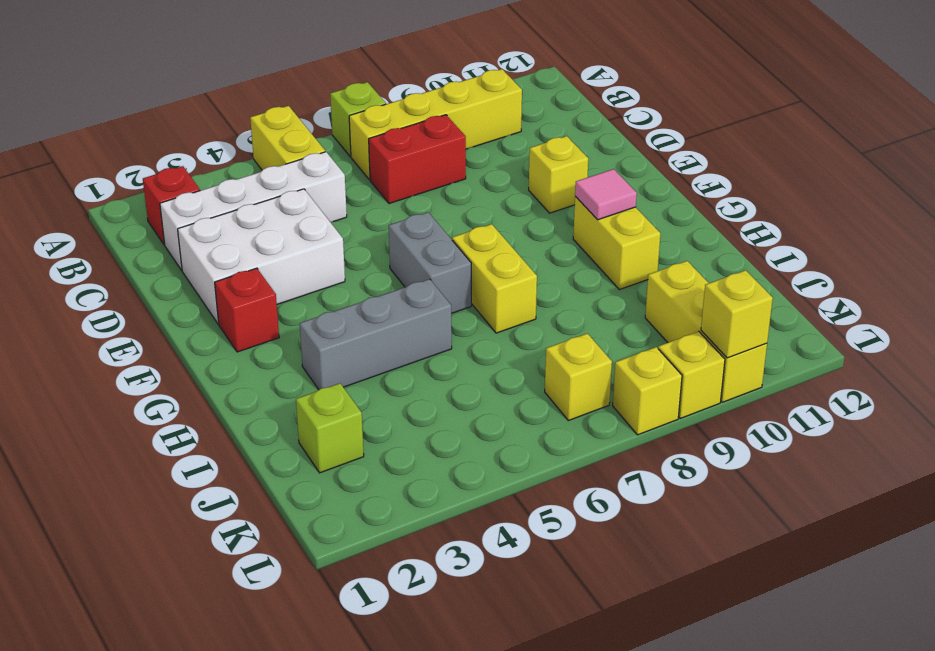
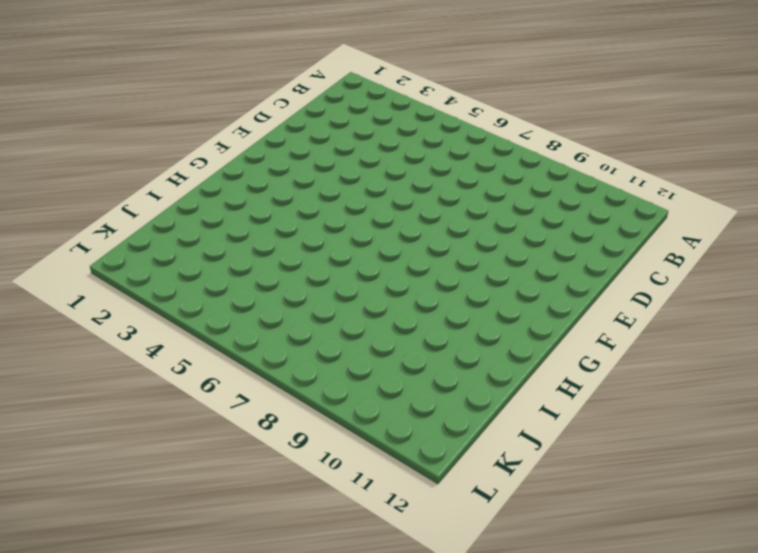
none -> yellow 1x2 brick [250,106,325,170]
none -> lime 1x1 brick [330,82,386,157]
none -> red 1x1 brick [143,166,200,245]

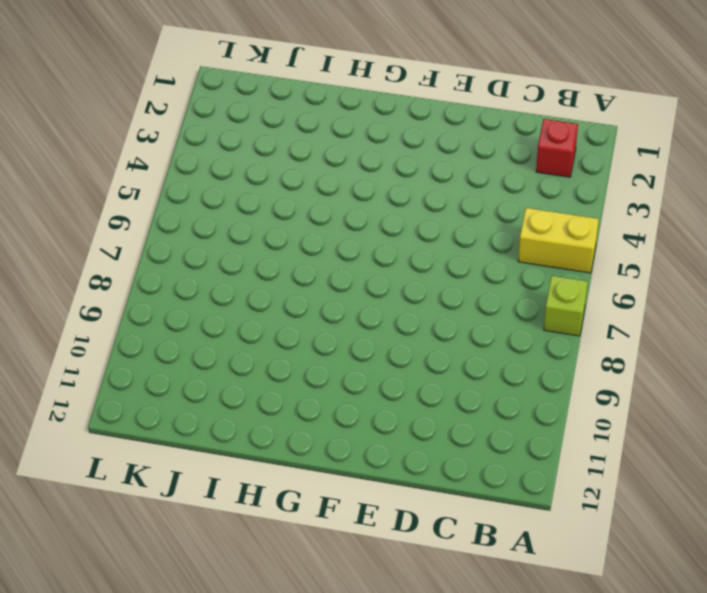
none -> yellow 1x4 brick [349,69,522,180]
none -> white 1x4 brick [160,152,347,270]
none -> red 1x2 brick [369,115,466,204]

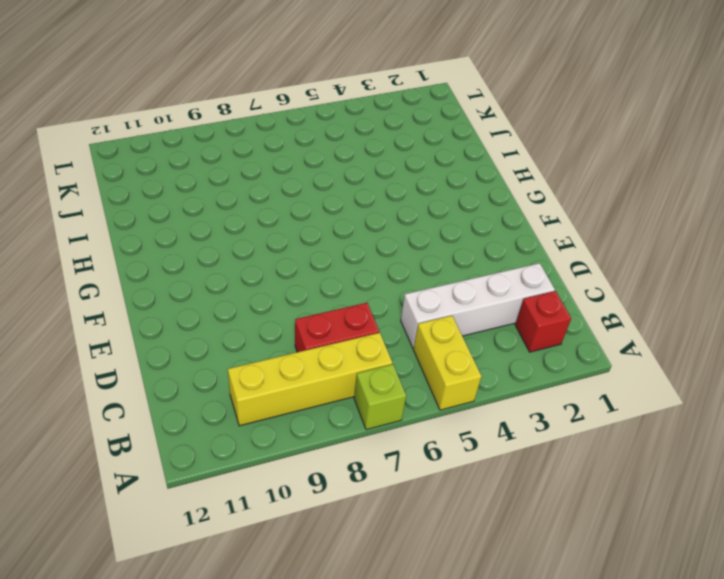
none -> white 2x3 brick [178,189,345,324]
none -> yellow 1x1 brick [529,136,588,213]
none -> red 1x1 brick [215,268,279,352]

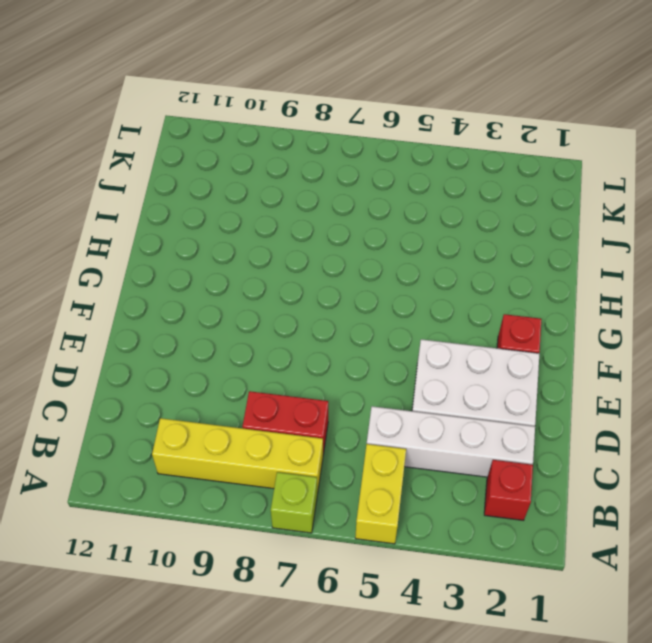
none -> yellow 1x1 brick [529,136,588,213]
none -> grey 1x2 brick [389,212,471,313]
none -> yellow 1x2 brick [452,224,537,333]

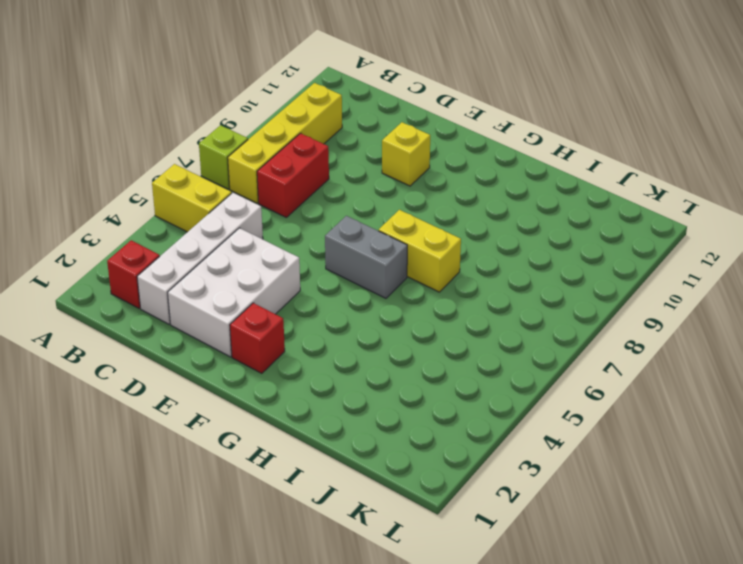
none -> yellow 1x2 brick [573,197,660,290]
none -> grey 1x3 brick [300,279,452,389]
none -> lime 1x1 brick [296,383,364,473]

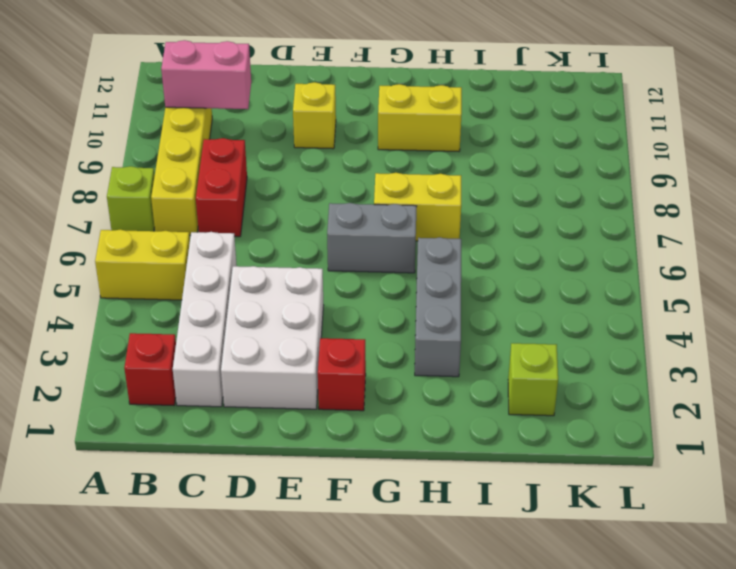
pink 1x2 brick [161,40,251,109] -> none
none -> yellow 1x3 brick [645,261,767,402]
none -> yellow 1x1 brick [545,333,612,421]
none -> yellow 1x1 brick [613,347,682,435]

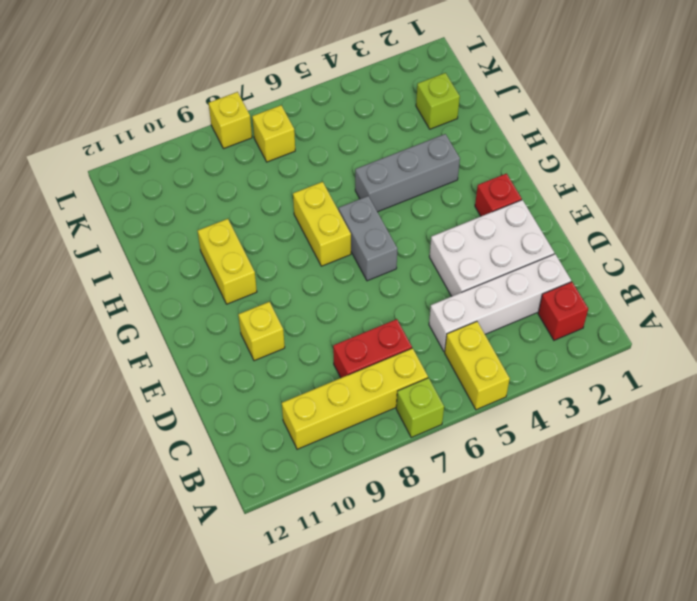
none -> yellow 1x3 brick [645,261,767,402]
none -> yellow 1x1 brick [658,331,725,418]
none -> pink 1x1 tile [575,169,637,220]

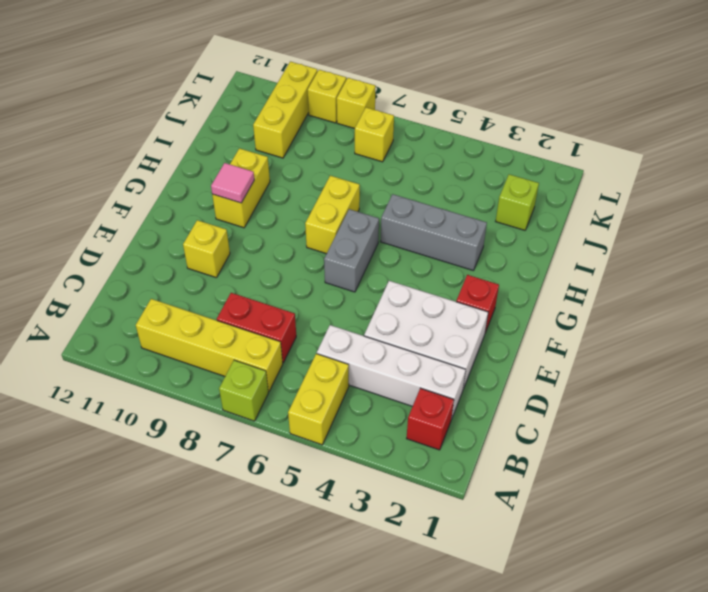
none -> yellow 1x1 brick [701,270,773,358]

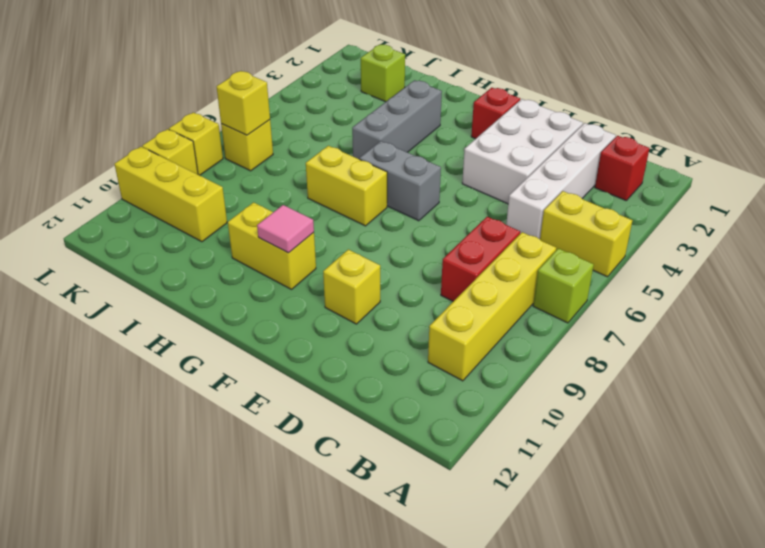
yellow 1x1 brick [216,71,270,135] -> yellow 1x1 brick moved to [701,270,773,358]

